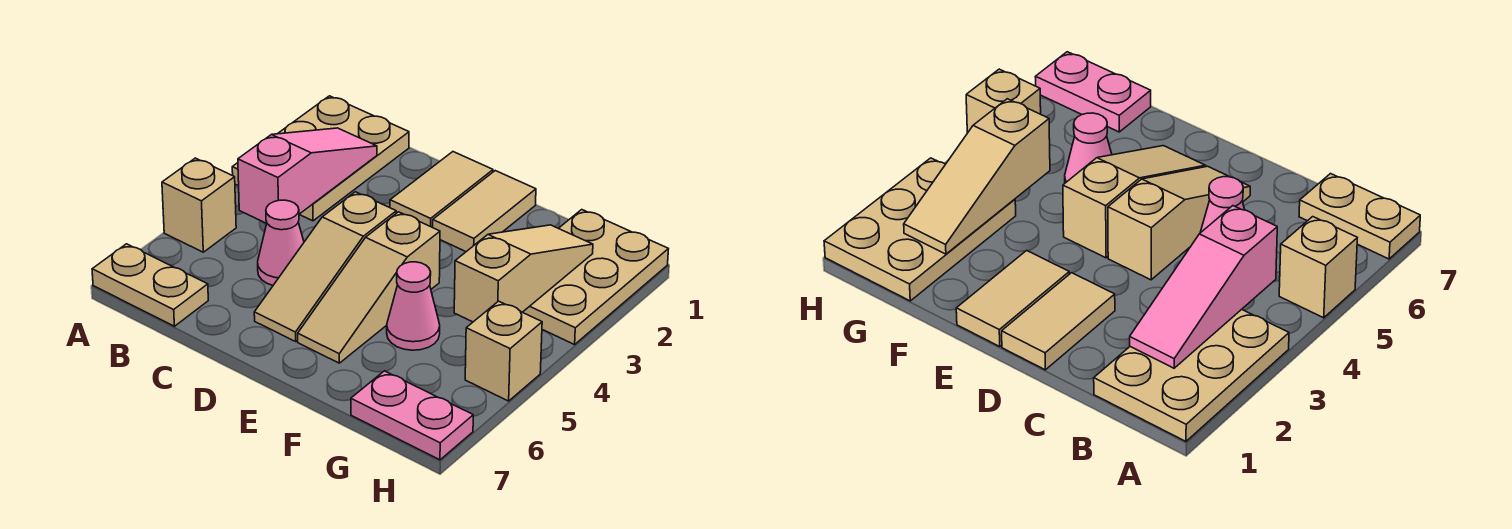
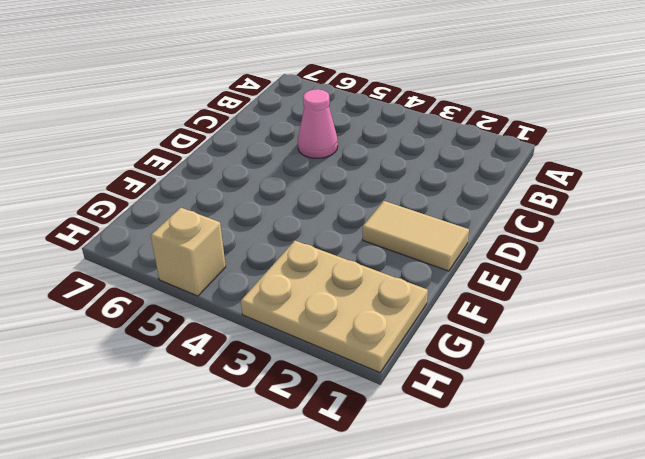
none -> tan 2x3 plate [232,96,409,221]
none -> tan 1x1 brick [162,158,236,252]
none -> tan 1x2 plate [92,244,208,326]

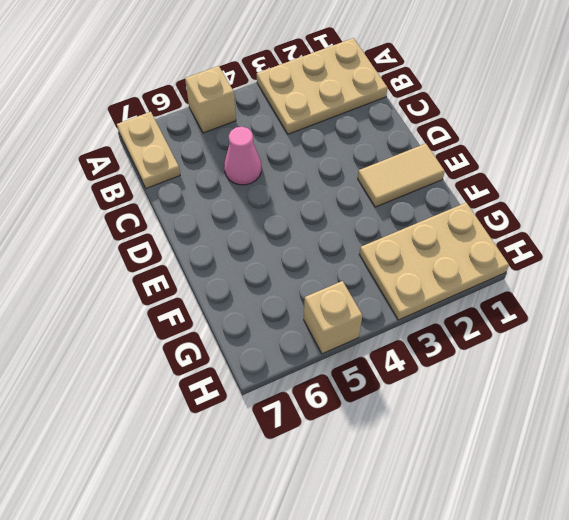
none -> tan 1x2 tile [390,152,493,227]
none -> tan 1x3 slope [254,192,396,341]
none -> tan 1x3 slope [298,212,440,363]

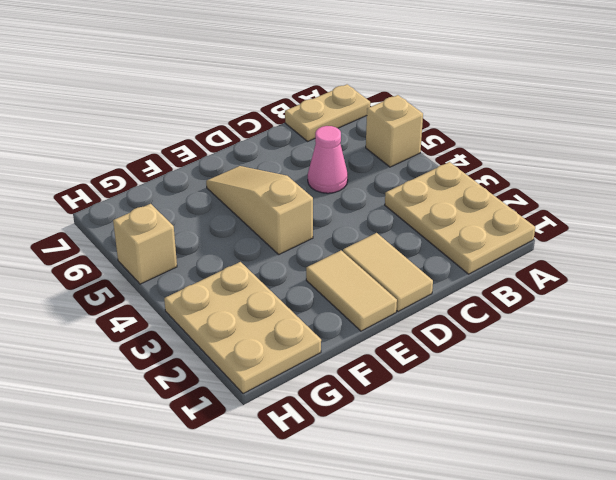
none -> tan 1x3 slope [254,192,396,341]
none -> pink 1x1 cone [387,262,440,350]
none -> pink 1x2 plate [351,371,473,460]

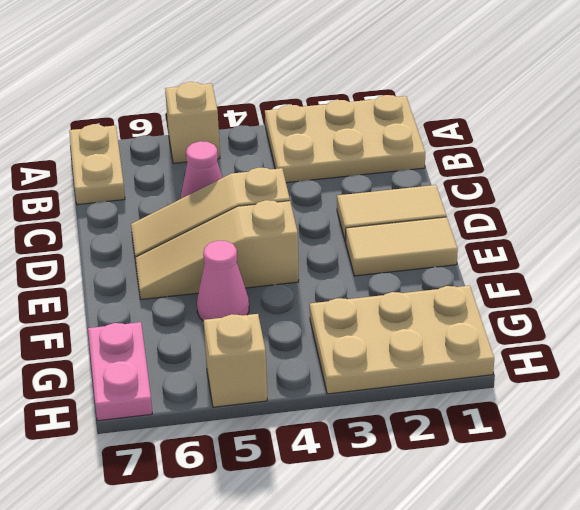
none -> pink 1x3 slope [238,128,377,223]
none -> tan 1x3 slope [454,225,593,322]

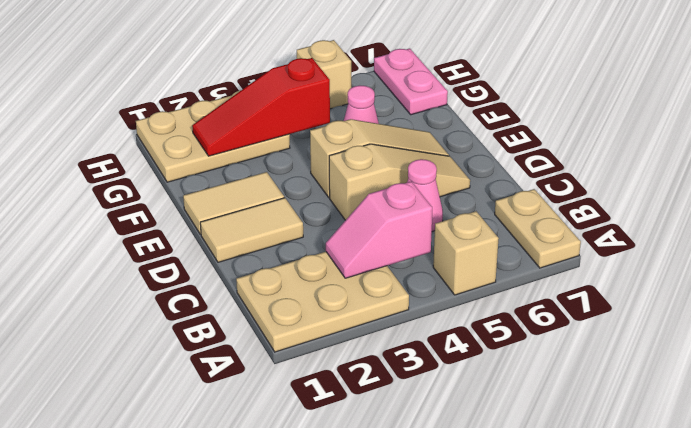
pink 1x2 slope [326,182,432,278] -> pink 1x3 slope [238,128,377,223]
red 1x3 slope [192,58,330,156] -> tan 1x3 slope [454,225,593,322]

